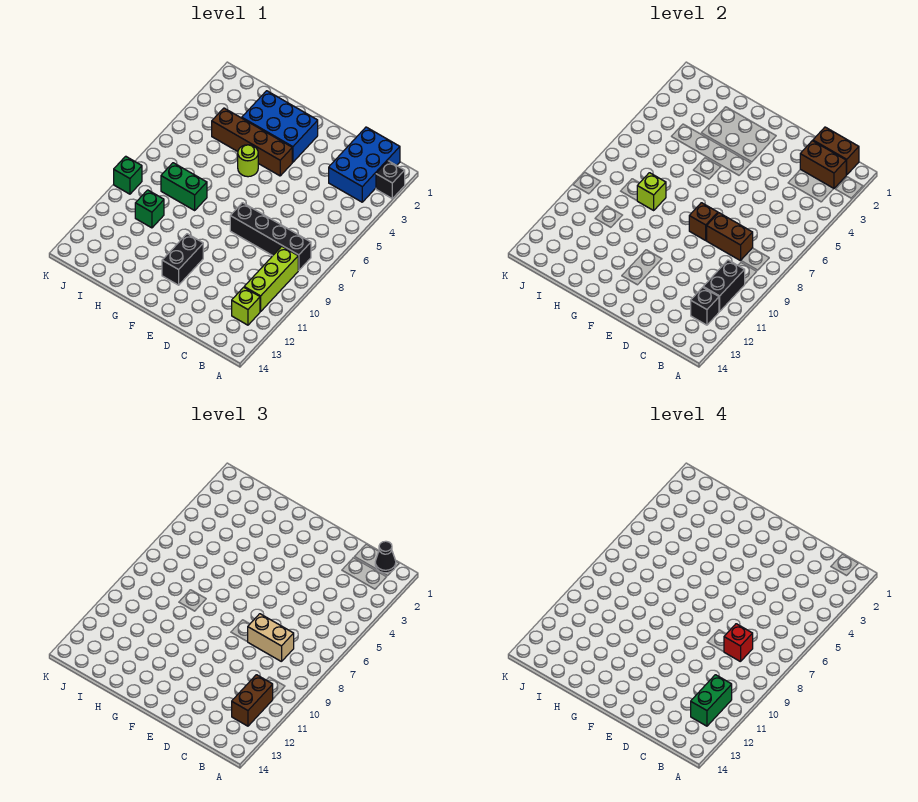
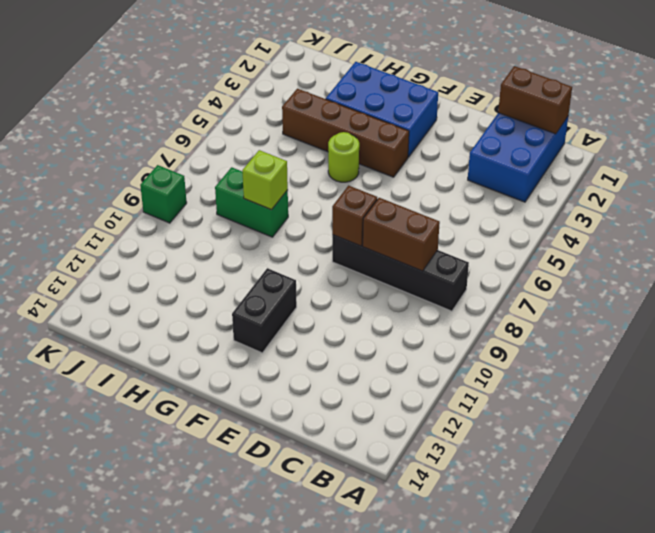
none -> black 1x1 brick [376,161,405,198]
none -> lime 1x3 brick [244,246,298,311]
none -> lime 1x1 brick [232,287,260,325]

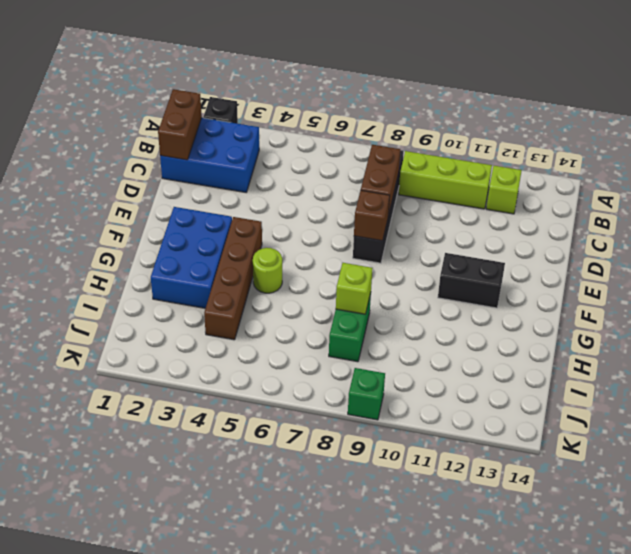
none -> green 1x1 brick [135,190,164,228]
none -> brown 1x2 brick [800,141,846,188]
none -> black 1x2 brick [703,260,745,311]

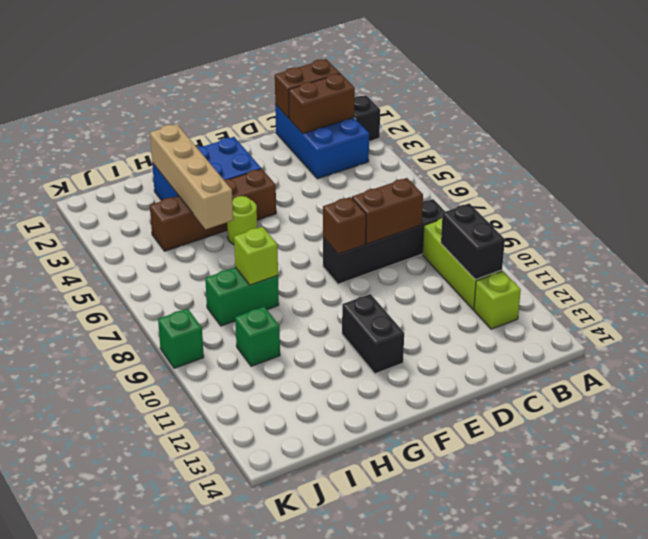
tan 1x4 brick [150,124,233,229] -> none
none -> black 1x1 brick [691,287,719,325]
none -> black 1x1 cone [375,541,396,573]
none -> brown 1x2 brick [232,675,273,726]

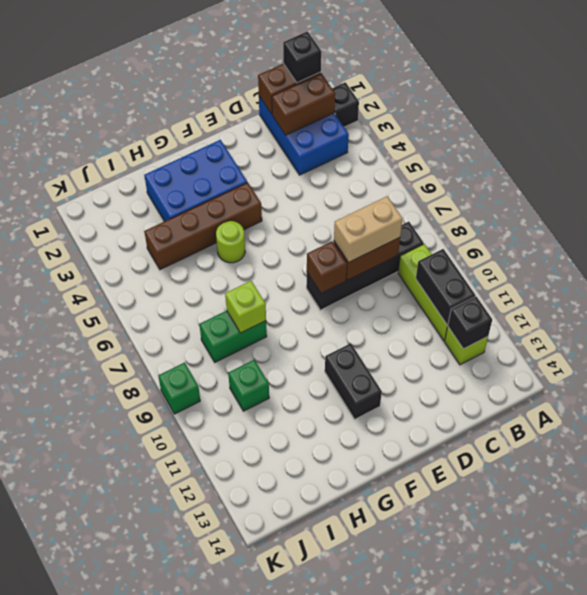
black 1x1 brick [283,31,321,83] -> black 1x1 cone [375,541,396,573]
none -> brown 1x2 brick [232,675,273,726]
none -> green 1x2 brick [691,675,732,726]
none -> red 1x1 brick [724,624,753,662]

